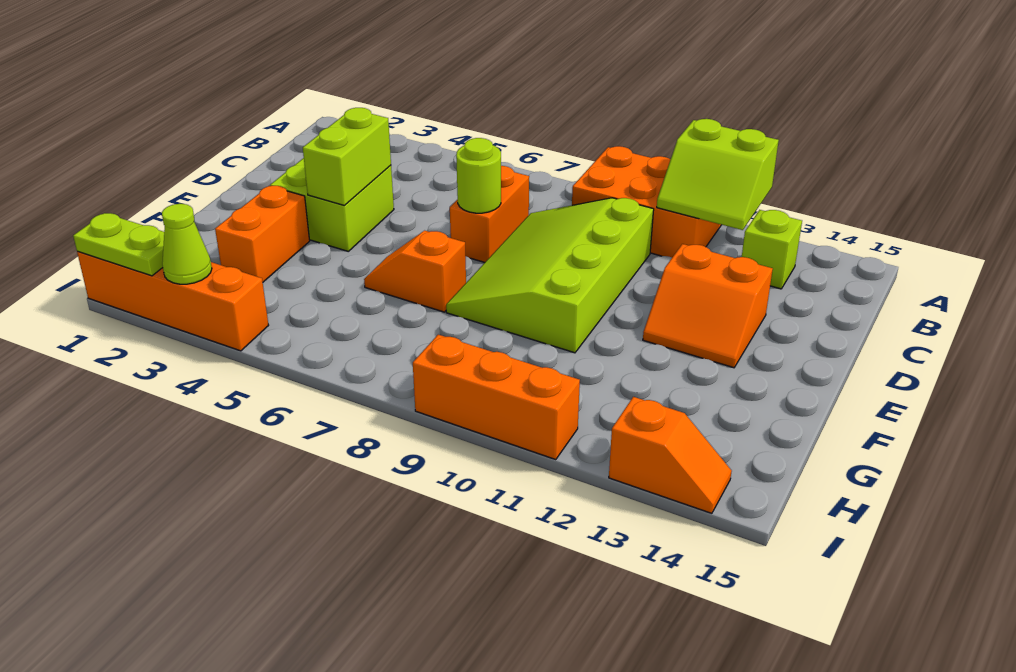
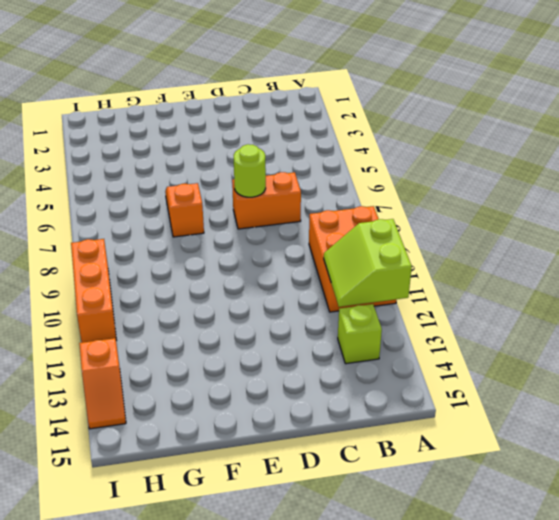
none -> lime 3x4 slope [446,198,654,353]
none -> lime 2x2 brick [270,158,394,251]
none -> orange 2x2 slope [643,244,773,368]

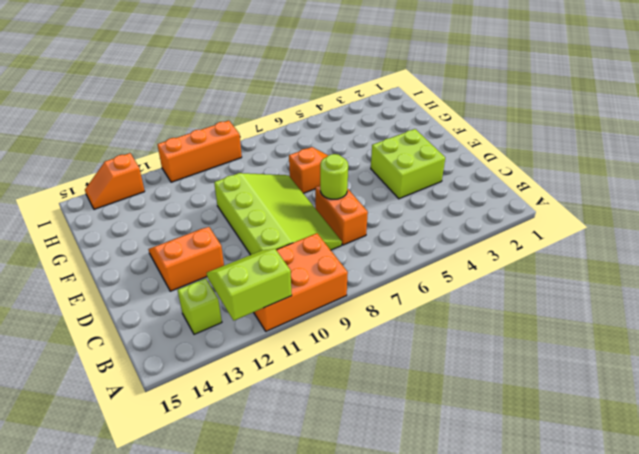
none -> orange 1x2 brick [215,186,310,282]
none -> orange 1x4 brick [77,251,269,351]
none -> lime 1x2 brick [303,108,391,206]

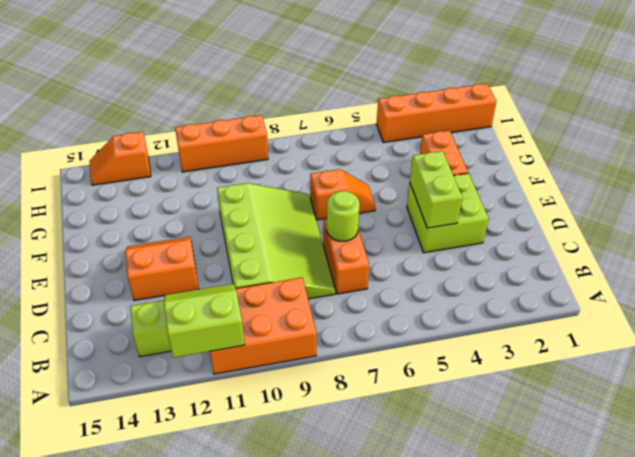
none -> lime 1x2 plate [73,213,164,276]
none -> lime 1x1 cone [162,204,212,284]

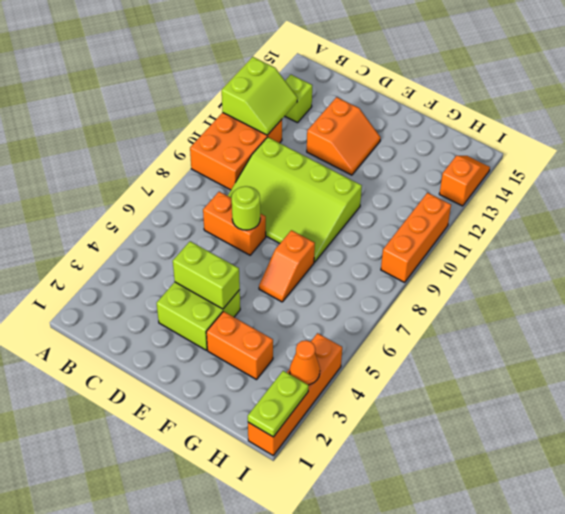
orange 1x1 cone [290,340,320,385] -> lime 1x1 cone [162,204,212,284]

